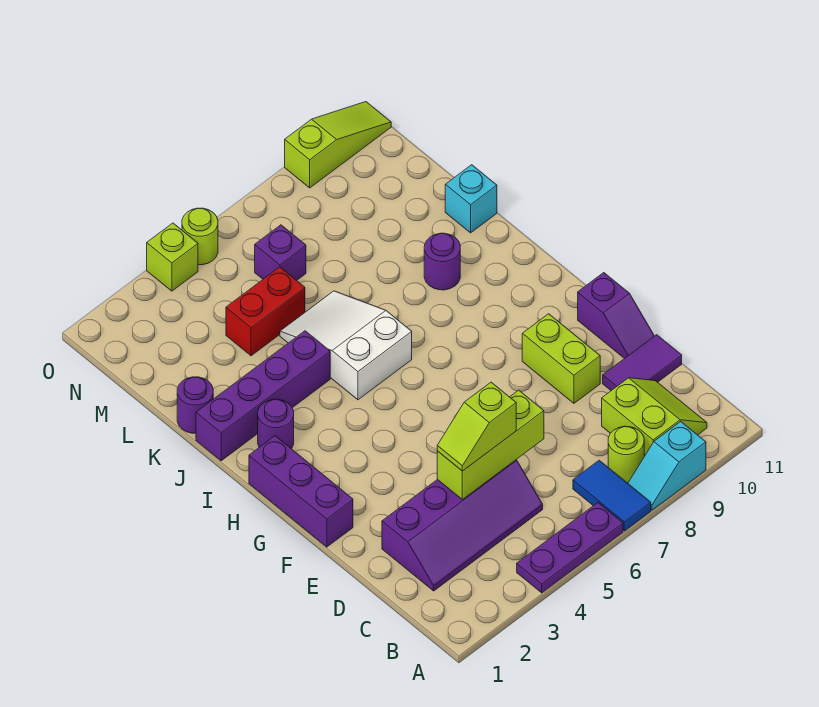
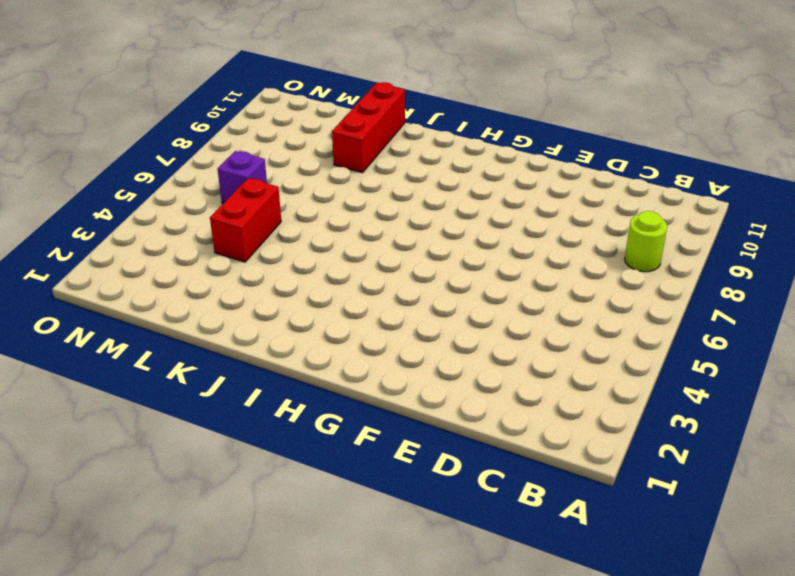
red 1x3 brick [332,82,405,173] -> cyan 1x1 brick [445,165,497,233]
none -> purple 1x3 plate [517,503,623,593]
none -> blue 1x2 tile [573,460,651,531]
none -> cyan 1x2 slope [628,422,706,510]

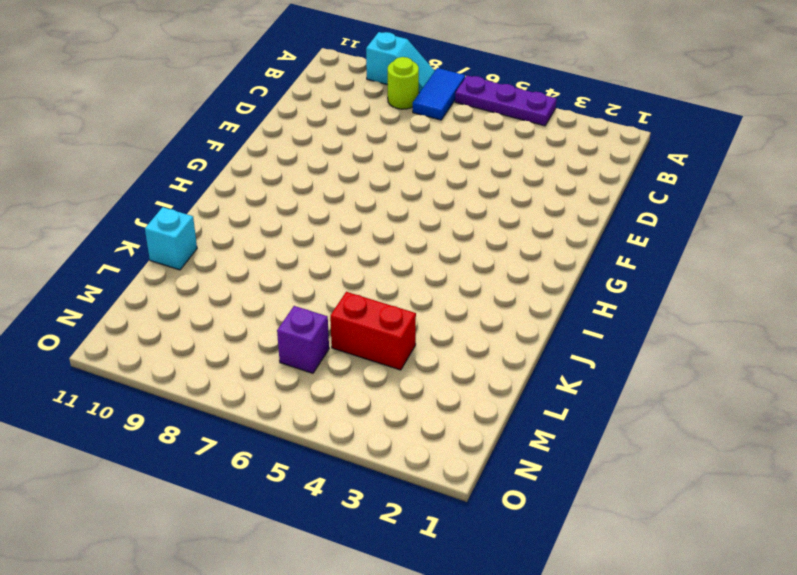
none -> lime 2x2 slope [602,378,707,456]
none -> purple 2x4 slope [382,460,543,591]
none -> purple 1x2 tile [603,335,682,391]

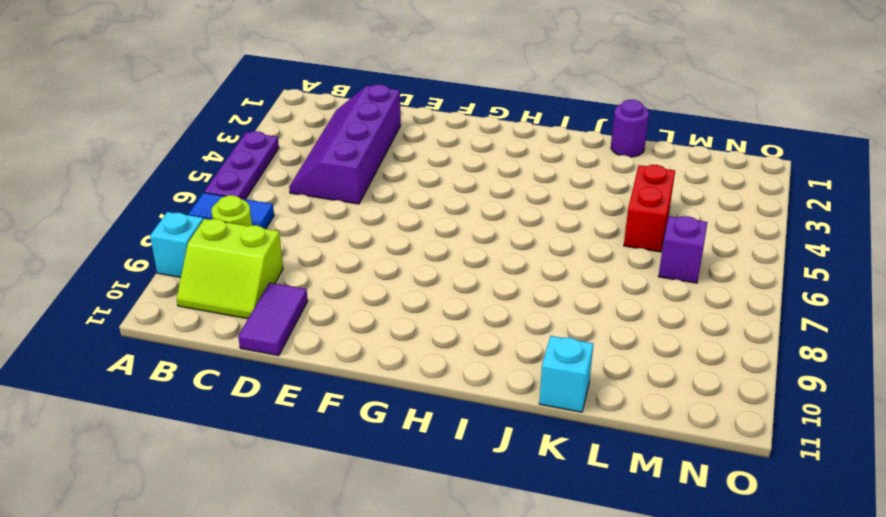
none -> lime 1x2 brick [522,314,600,403]
none -> purple 1x2 slope [578,273,654,359]
none -> purple 1x3 brick [249,436,353,547]

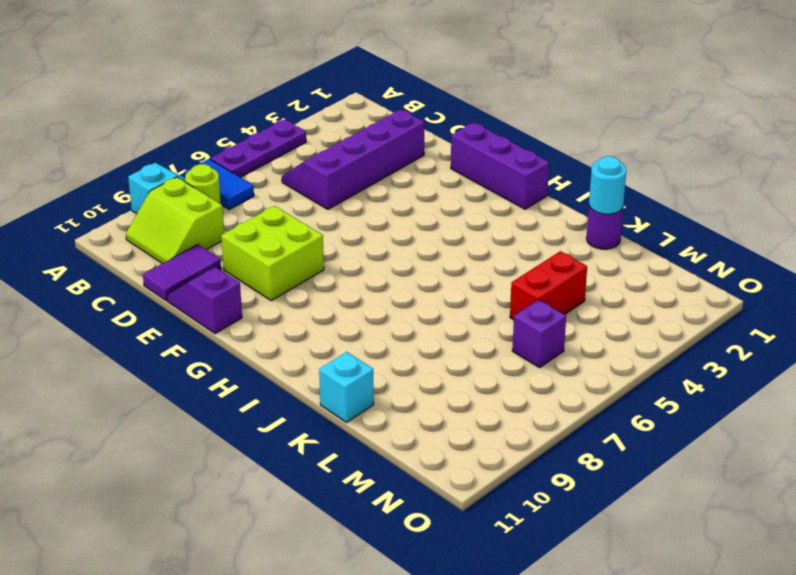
lime 2x2 brick [221,206,324,301] -> lime 1x2 brick [522,314,600,403]
cyan 1x1 round brick [589,156,626,214] -> none
none -> purple 1x1 round brick [258,399,294,449]
none -> white 2x3 slope [280,291,412,400]
none -> purple 1x4 brick [196,331,330,461]

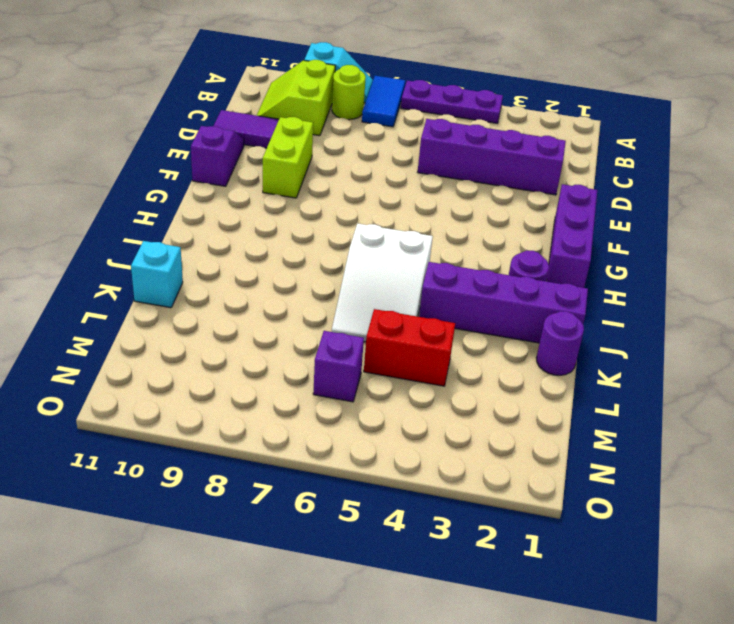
none -> purple 1x1 round brick [424,233,460,290]
none -> lime 1x1 brick [147,223,198,291]
none -> lime 1x1 round brick [182,208,218,265]

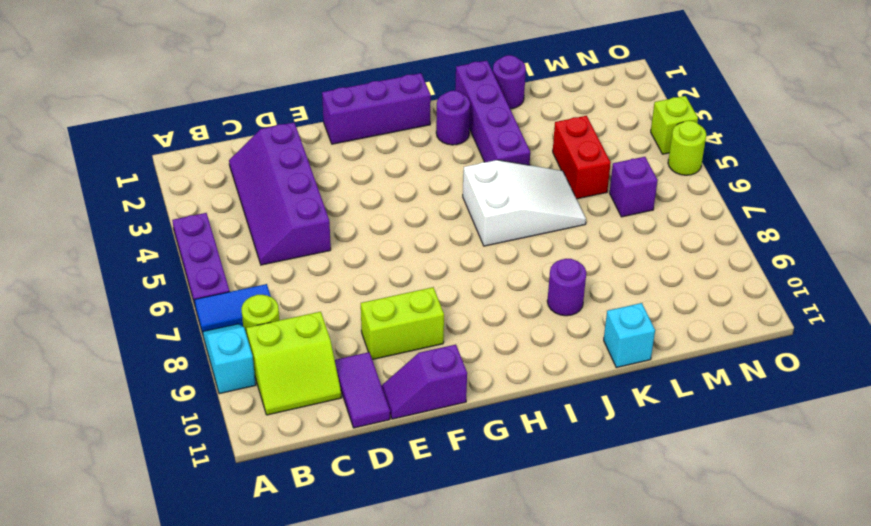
none -> lime 1x3 slope [285,102,391,188]
none -> lime 1x3 brick [437,390,544,499]
none -> lime 1x2 slope [437,382,516,471]

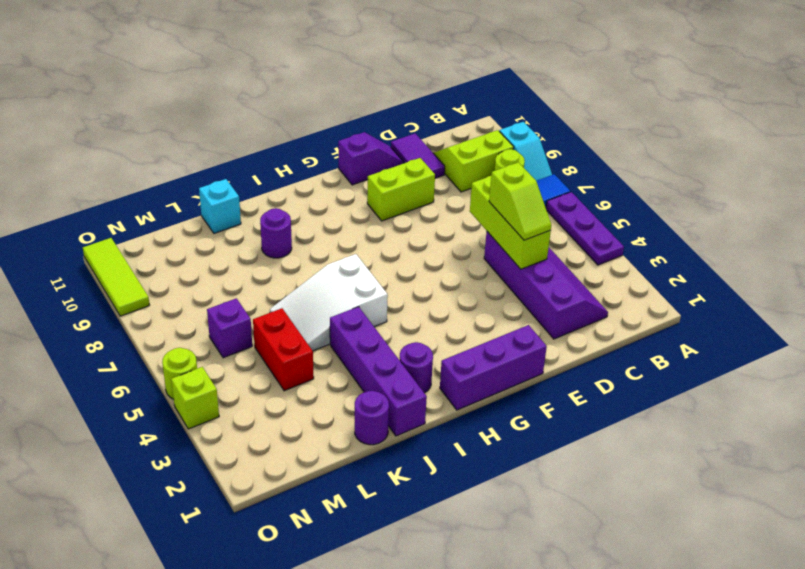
lime 1x3 tile [83,238,149,316] -> lime 1x3 slope [285,102,391,188]

